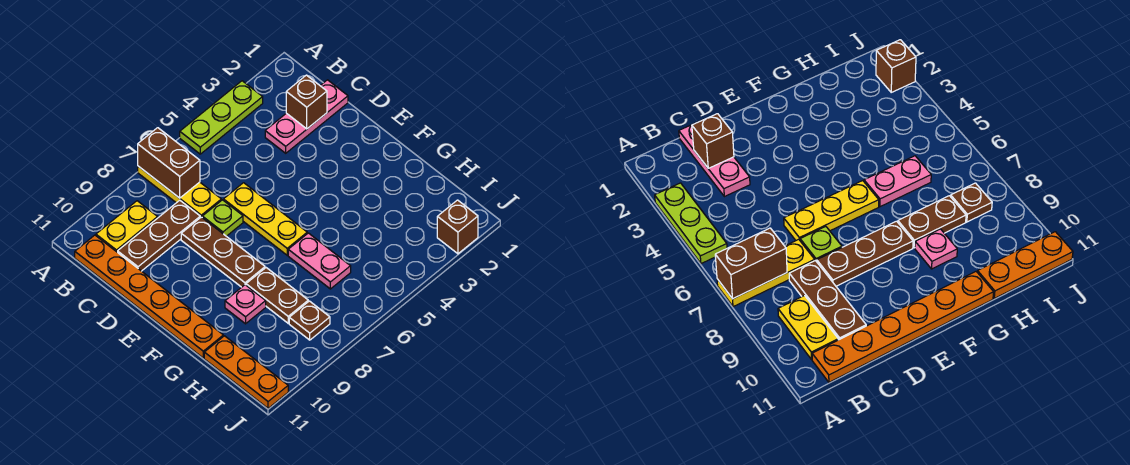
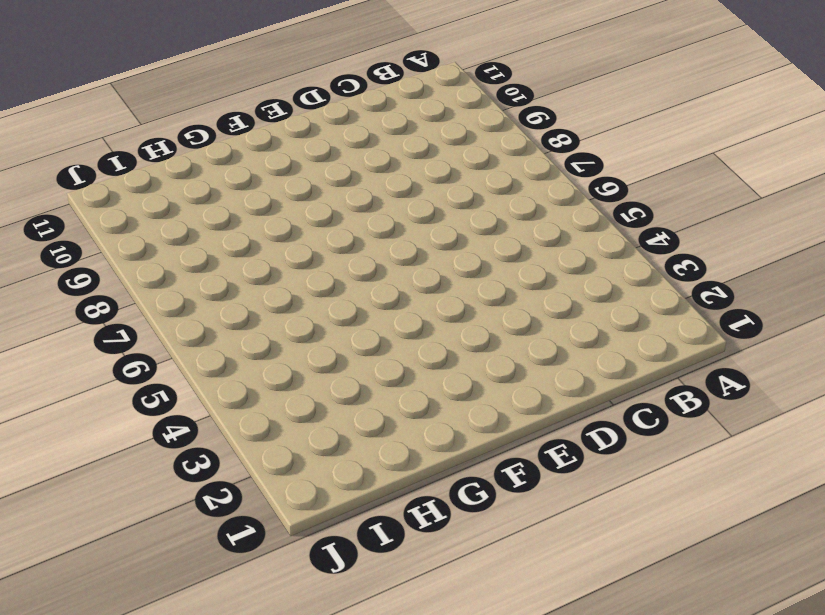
none -> lime 1x3 plate [180,81,263,154]
none -> yellow 1x3 plate [138,166,221,218]
none -> yellow 1x2 plate [96,201,158,252]

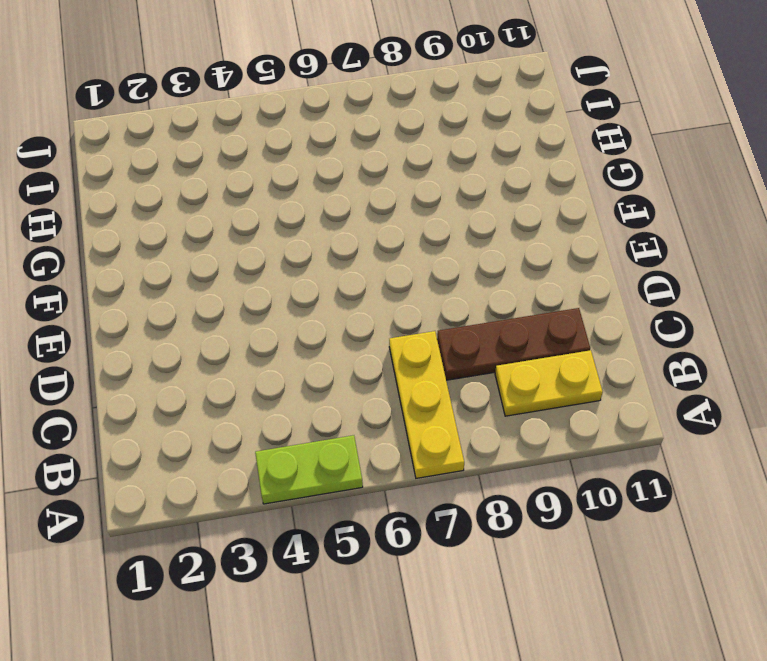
lime 1x2 plate [255,435,363,504] -> lime 1x3 plate [180,81,263,154]
none -> orange 1x6 plate [75,235,223,358]
none -> pink 1x3 plate [265,80,348,153]
none -> yellow 1x3 plate [223,183,307,255]

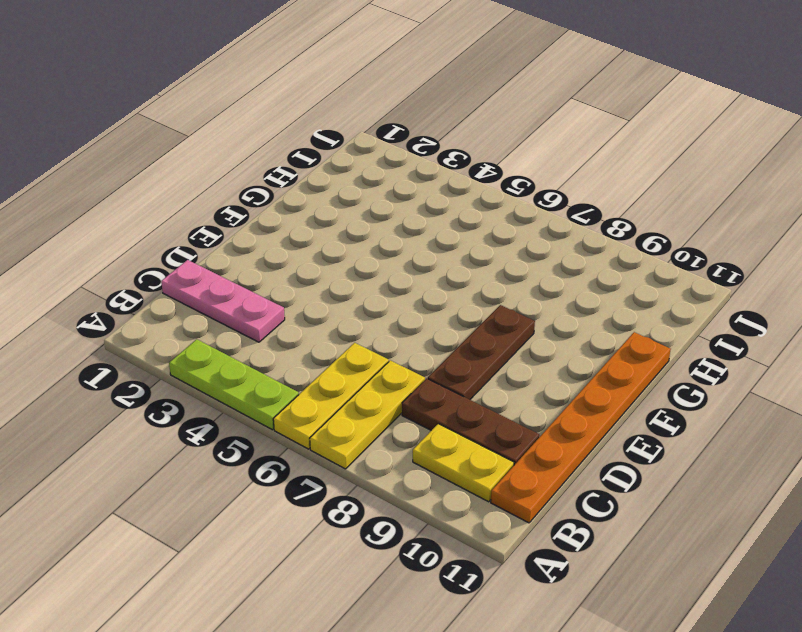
yellow 1x3 plate [273,343,389,449] -> yellow 1x3 plate moved to [223,183,307,255]
none -> lime 1x1 plate [202,200,243,236]
none -> pink 1x2 plate [288,233,351,289]
none -> brown 1x2 plate [246,268,308,323]

